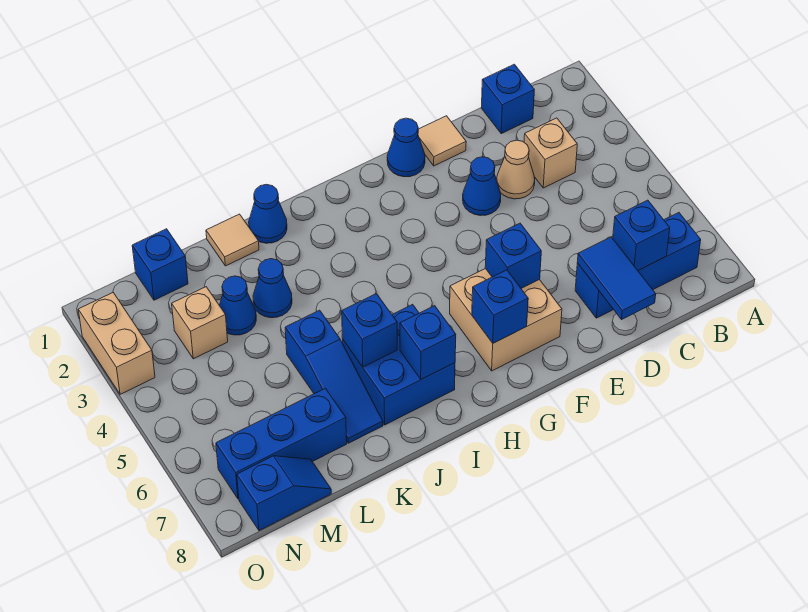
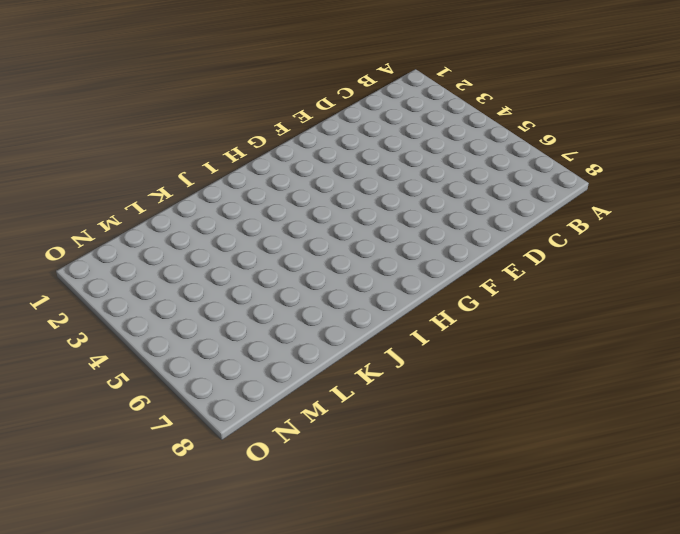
none -> blue 1x3 brick [575,213,701,318]
none -> blue 1x1 brick [482,64,534,133]
none -> tan 1x1 brick [524,118,577,188]

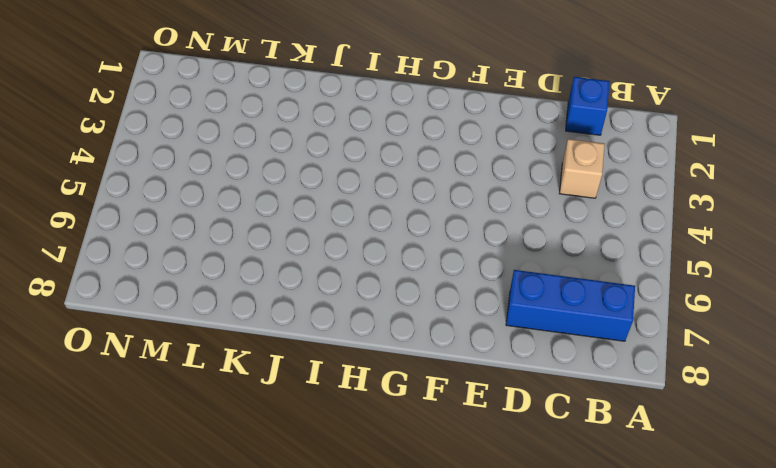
none -> tan 1x1 cone [497,140,535,199]
none -> tan 1x1 tile [418,116,466,166]
none -> blue 1x1 cone [463,157,501,216]

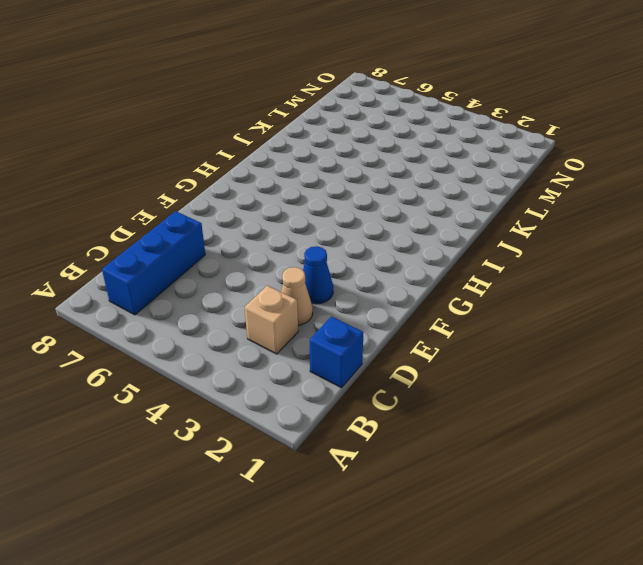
none -> tan 1x1 tile [418,116,466,166]
none -> blue 1x1 cone [387,118,425,177]
none -> tan 2x2 brick [450,268,562,371]

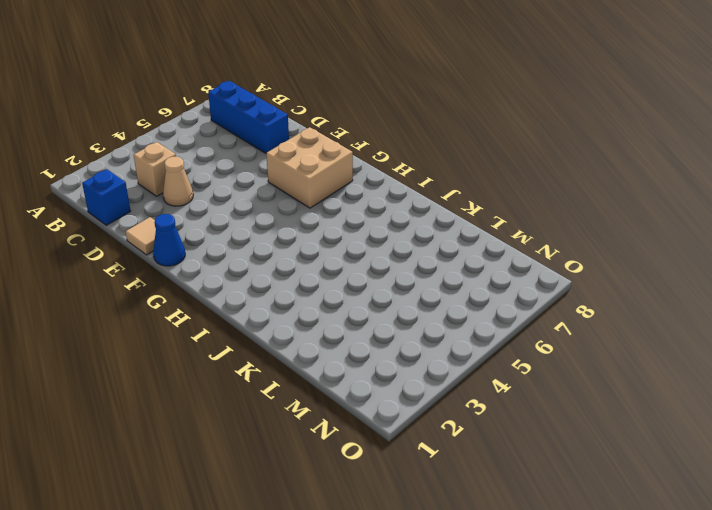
none -> blue 1x1 cone [463,157,501,216]
none -> blue 2x2 brick [343,304,455,425]
none -> blue 1x1 cone [249,184,287,243]

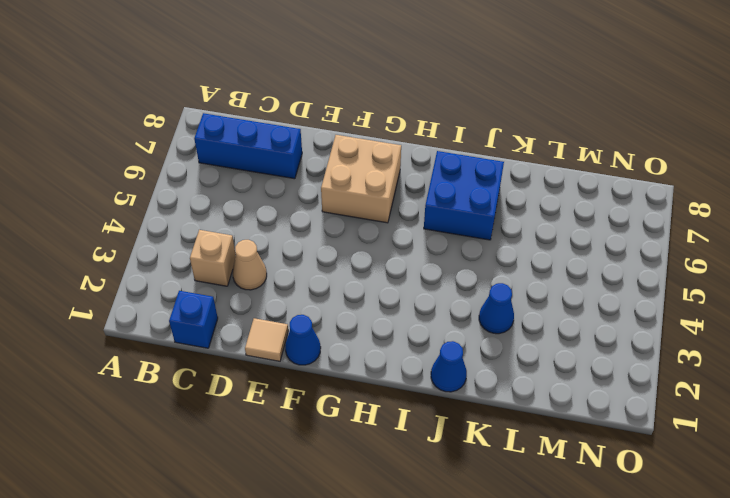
none -> blue 1x1 cone [463,157,501,216]
none -> tan 1x1 tile [206,214,259,266]
none -> blue 1x3 slope [285,310,383,443]

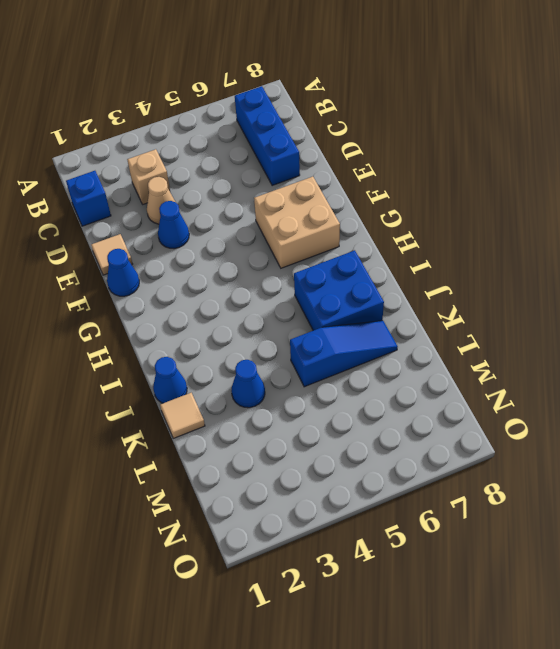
none -> blue 1x1 cone [219,276,256,335]
none -> blue 1x3 brick [216,388,347,499]
none -> blue 1x1 brick [132,229,188,300]

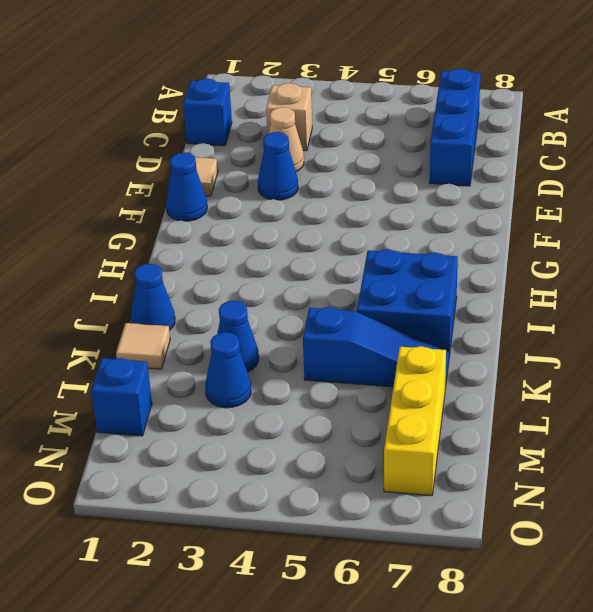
yellow 1x3 brick [384,346,446,496] -> blue 1x3 brick [216,388,347,499]
none -> tan 2x2 brick [450,268,562,371]
none -> tan 1x1 brick [172,287,228,359]
none -> blue 1x2 slope [237,456,331,530]

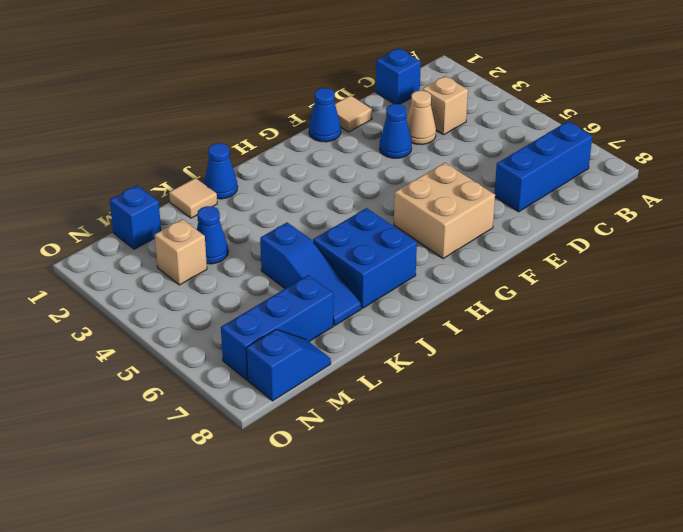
none -> blue 1x1 cone [253,259,292,318]
none -> tan 1x2 brick [78,292,155,394]
none -> blue 1x1 brick [613,200,670,270]

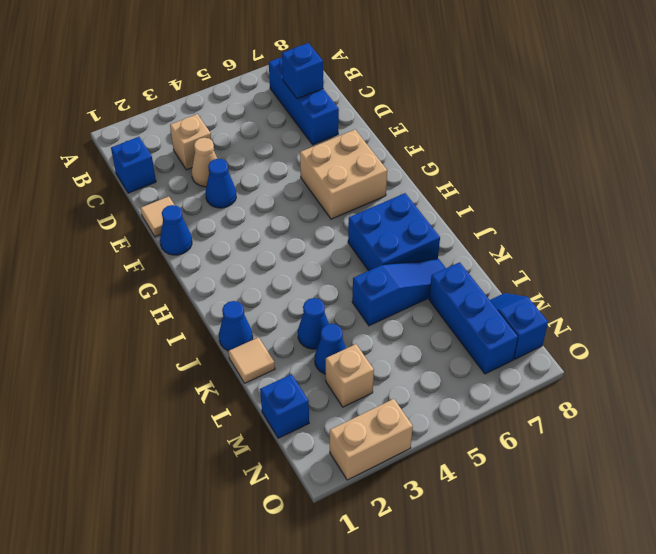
none -> blue 1x2 tile [577,237,656,319]
none -> blue 1x1 brick [485,223,541,288]
none -> blue 1x1 brick [472,270,528,343]

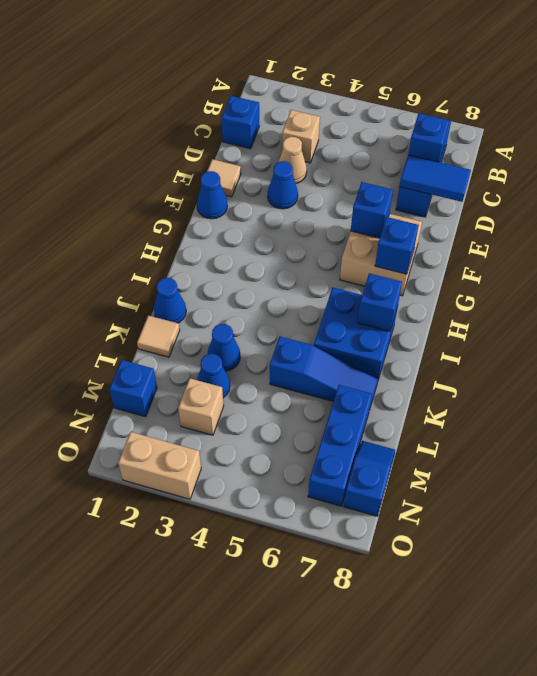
none -> blue 1x1 brick [342,294,397,367]

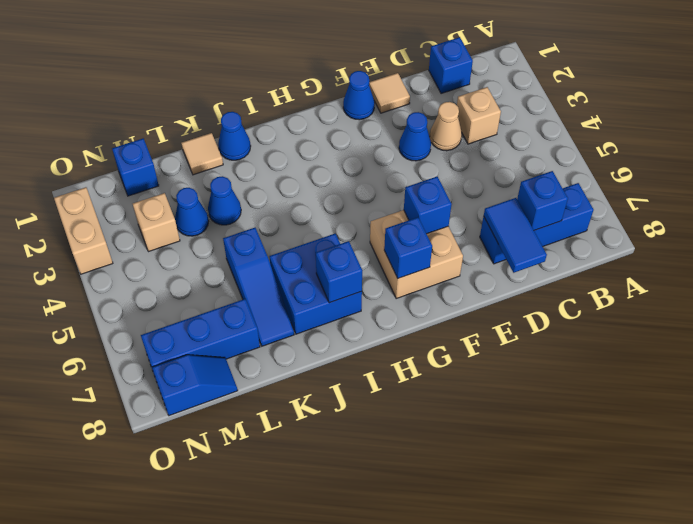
none -> blue 1x1 brick [342,294,397,367]

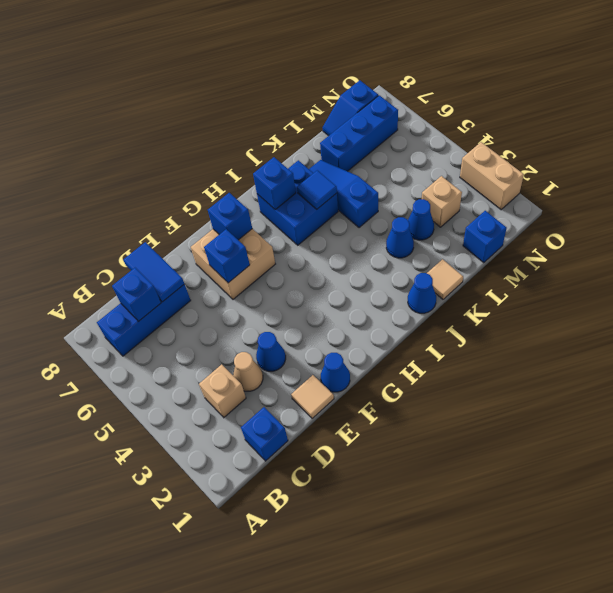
blue 1x1 tile [297,170,337,209] -> blue 1x1 brick [342,294,397,367]

